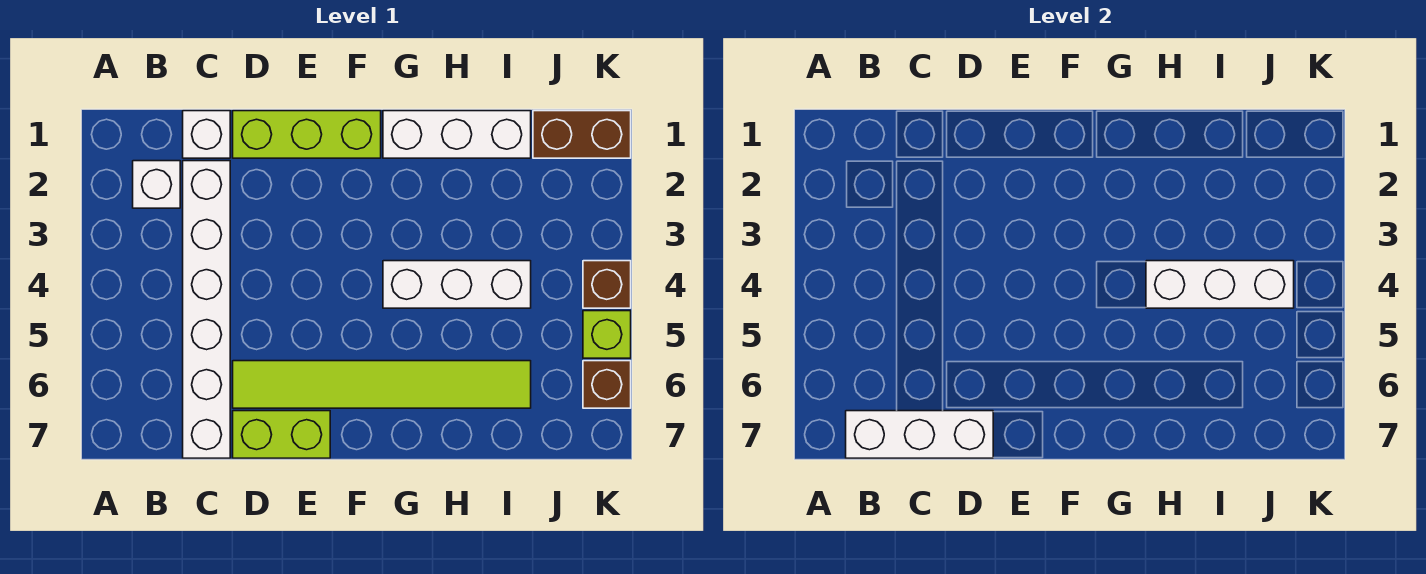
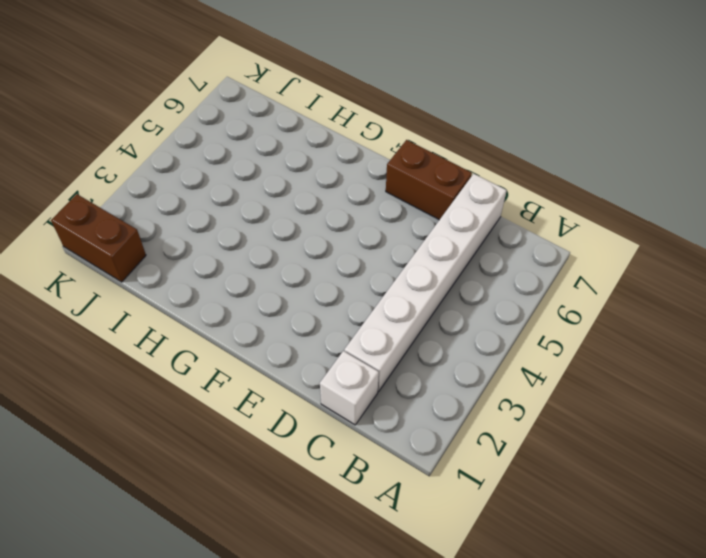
brown 1x2 brick [386,140,472,220] -> lime 1x2 brick [233,411,330,458]
none -> white 1x1 brick [133,161,180,208]
none -> lime 1x3 brick [233,111,381,158]
none -> lime 1x6 tile [233,361,531,408]

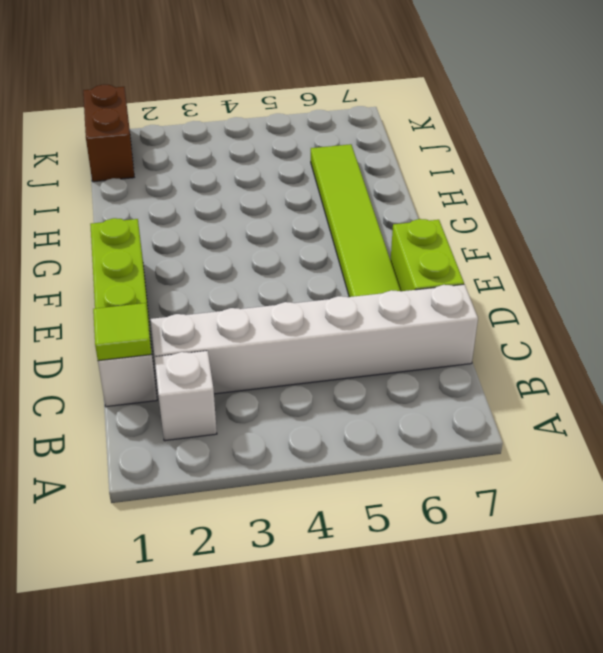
lime 1x1 tile [93,303,152,361] -> none
none -> white 1x3 brick [383,111,531,158]
none -> white 1x3 brick [383,261,531,308]
none -> brown 1x1 brick [583,261,631,308]

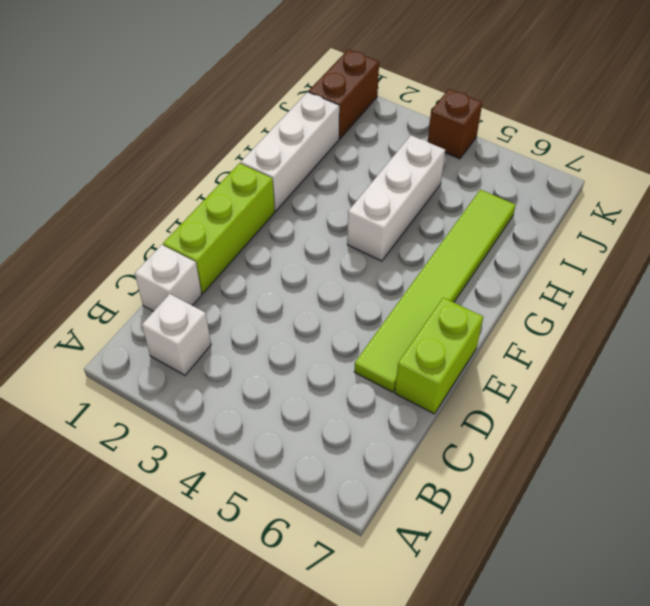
none -> white 1x6 brick [183,161,230,458]
none -> lime 1x1 brick [583,311,631,358]
none -> brown 1x1 brick [583,361,631,408]

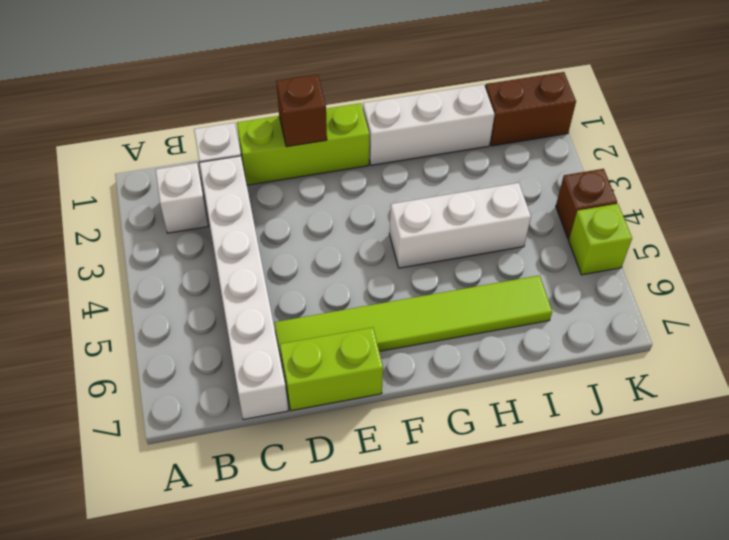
brown 1x1 brick [276,75,327,147] -> brown 1x1 brick moved to [583,361,631,408]
none -> white 1x3 brick [846,411,993,458]
none -> white 1x3 brick [1146,261,1294,308]

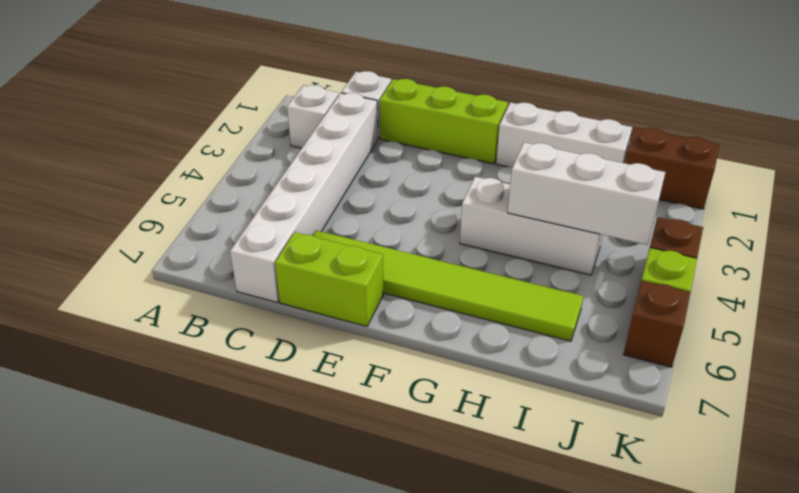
none -> white 1x3 brick [846,411,993,458]

